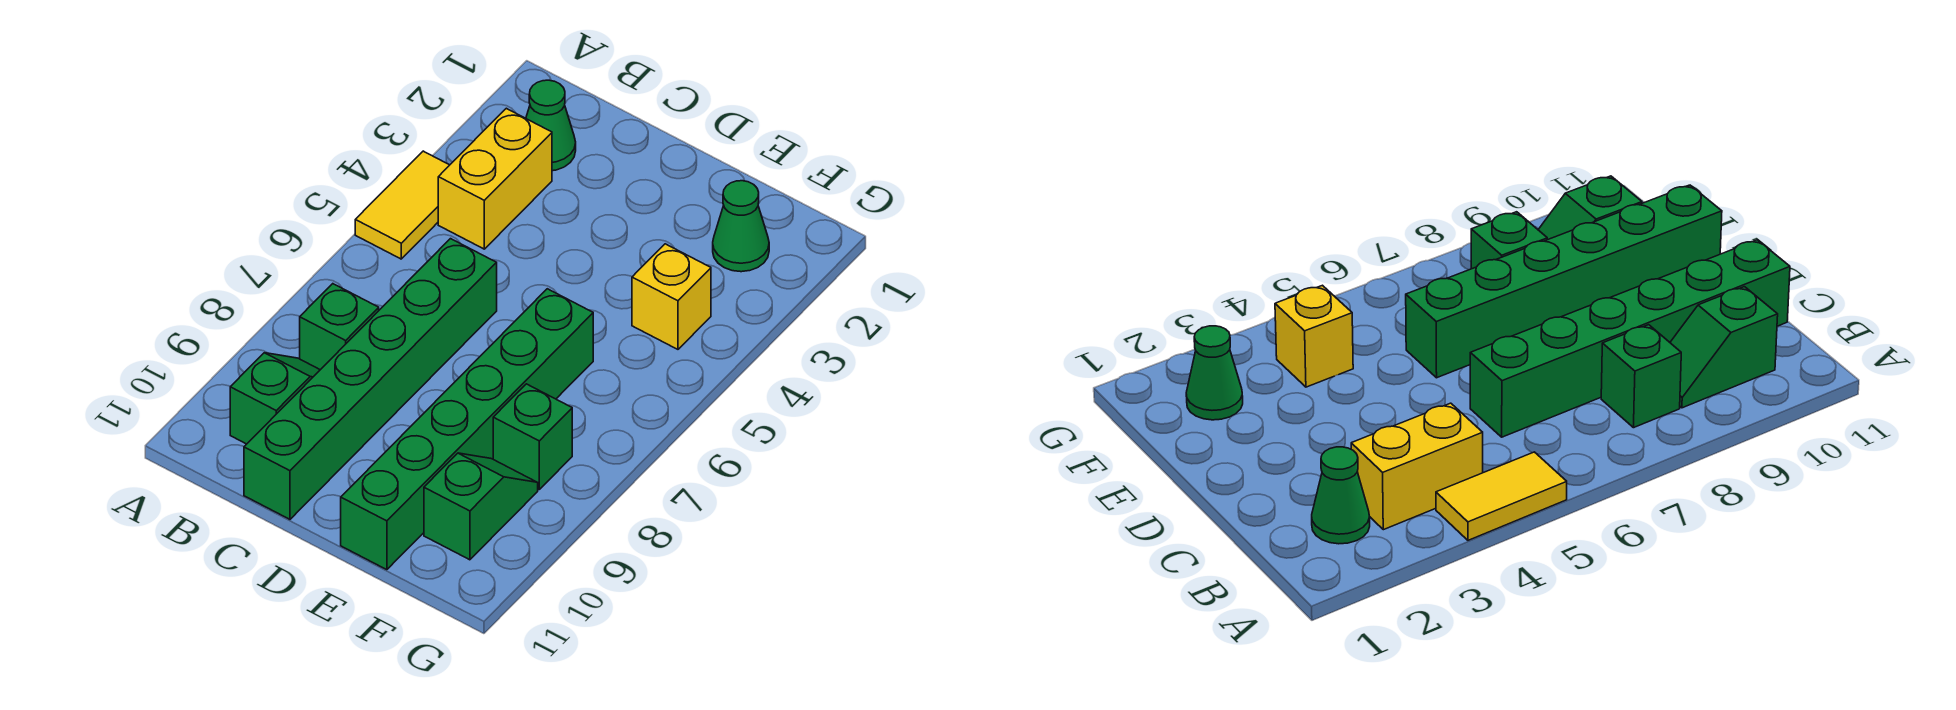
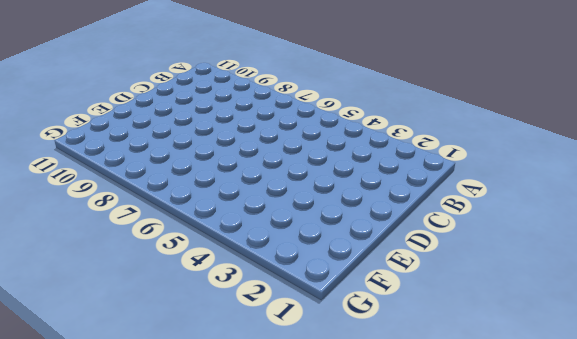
none -> yellow 1x2 tile [355,151,449,259]
none -> green 1x1 cone [526,80,576,171]

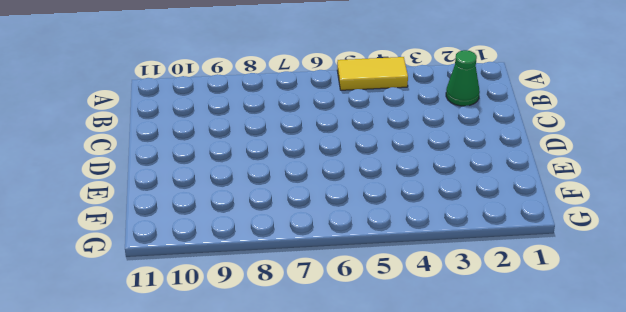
none -> yellow 1x2 brick [438,108,552,249]
none -> green 1x1 brick [300,284,379,370]

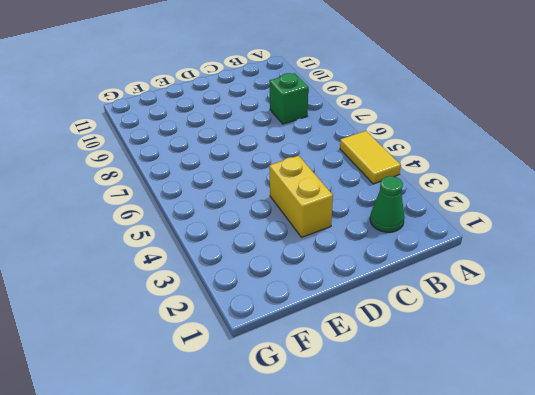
yellow 1x2 brick [269,156,333,237] -> yellow 1x2 brick moved to [438,108,552,249]
none -> green 1x2 slope [230,353,320,444]
none -> green 1x6 brick [244,239,497,519]

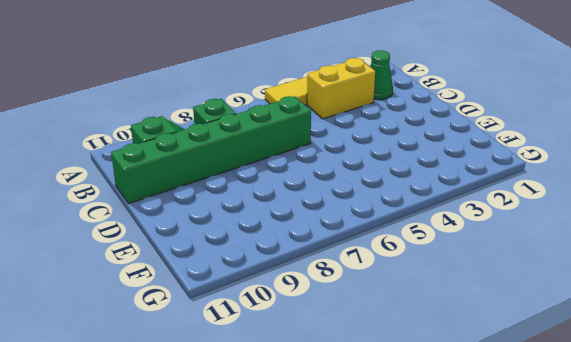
none -> green 1x6 brick [341,289,593,570]
none -> green 1x1 cone [713,181,769,272]

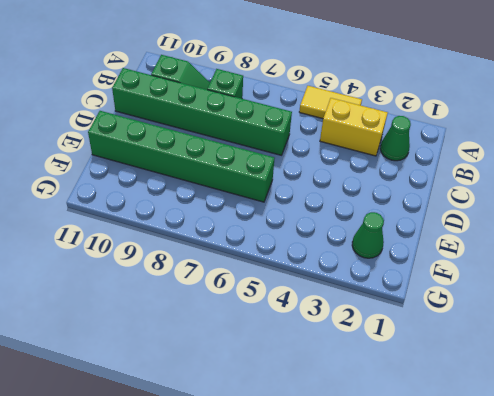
none -> yellow 1x1 brick [632,244,711,349]
none -> green 1x1 brick [493,384,572,489]

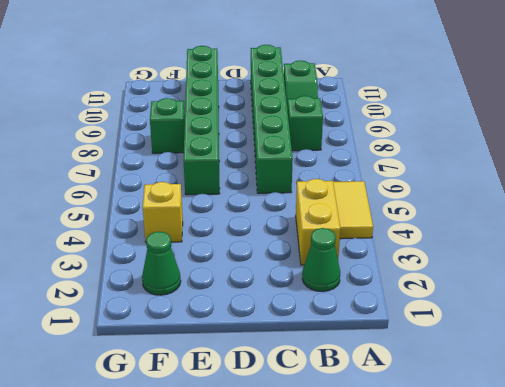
none -> green 1x2 slope [424,453,538,560]

